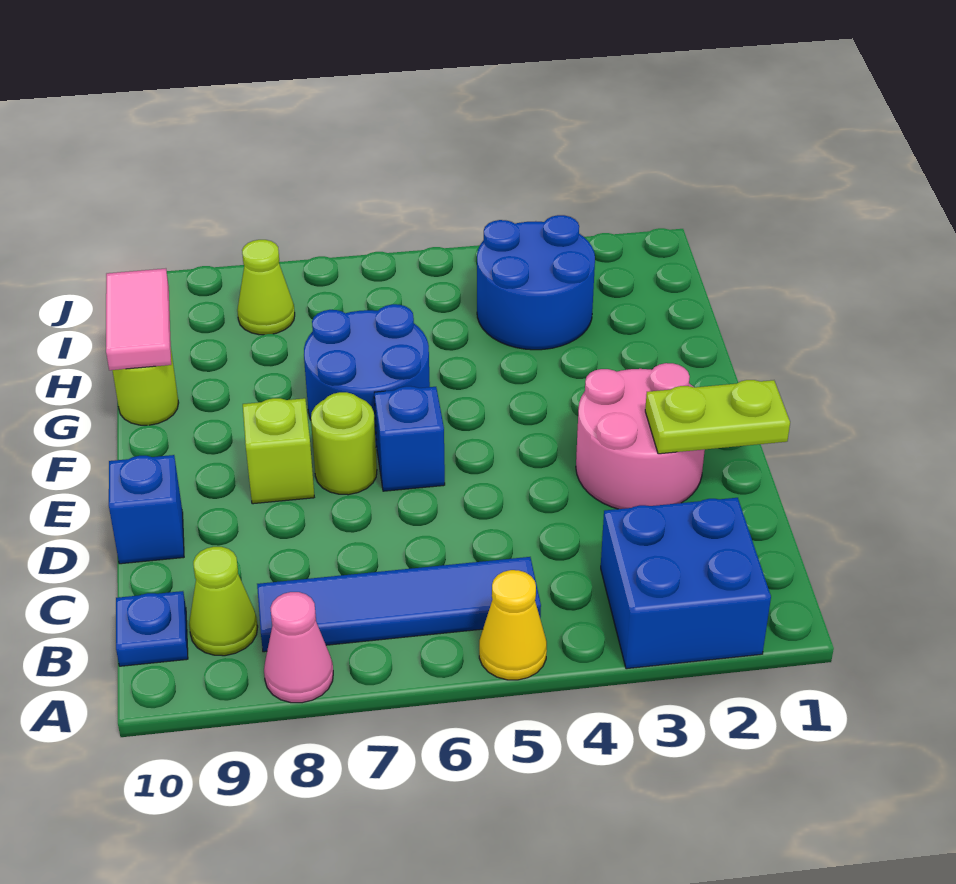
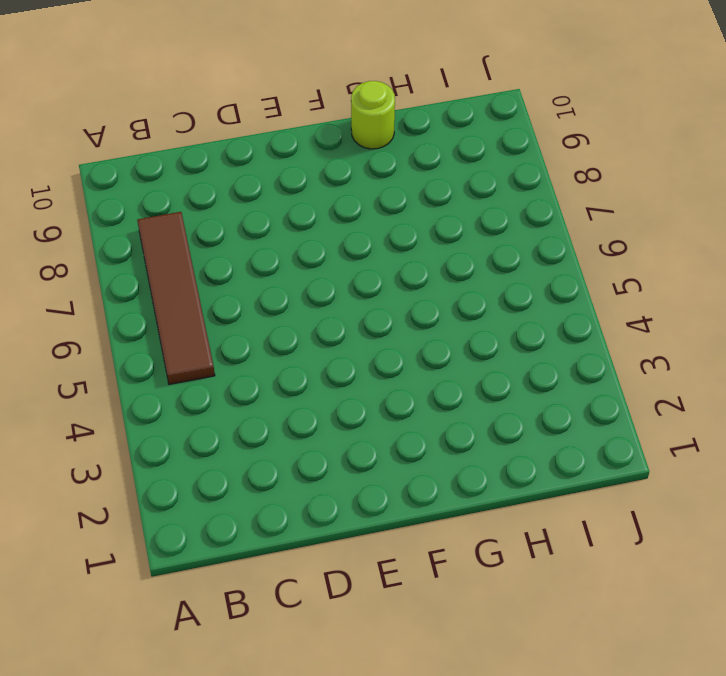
brown 1x4 tile [137,212,215,384] -> blue 1x4 tile [257,557,541,652]
none -> blue 2x2 brick [601,498,771,669]
none -> yellow 1x1 cone [479,570,547,680]
none -> pink 1x1 cone [264,592,333,703]

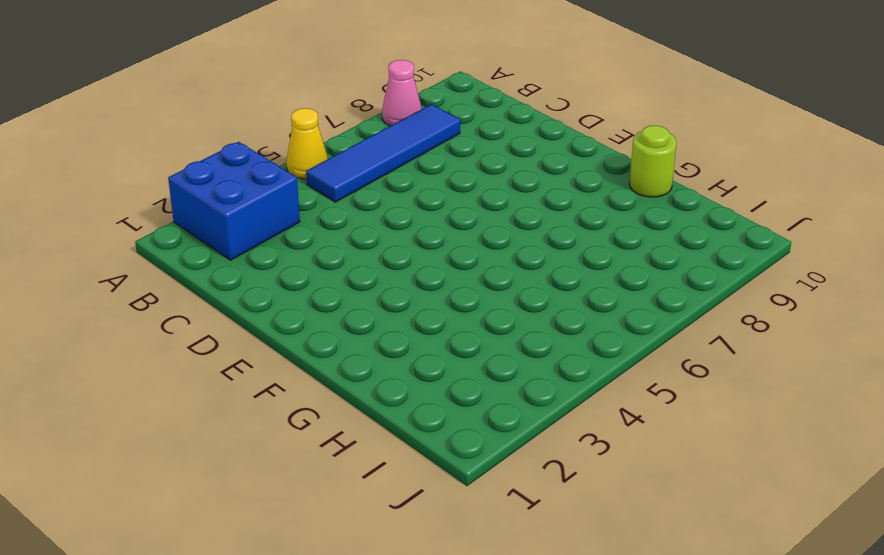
none -> lime 1x1 cone [189,547,258,656]
none -> blue 1x1 plate [116,591,188,666]
none -> pink 2x2 round brick [576,363,705,509]

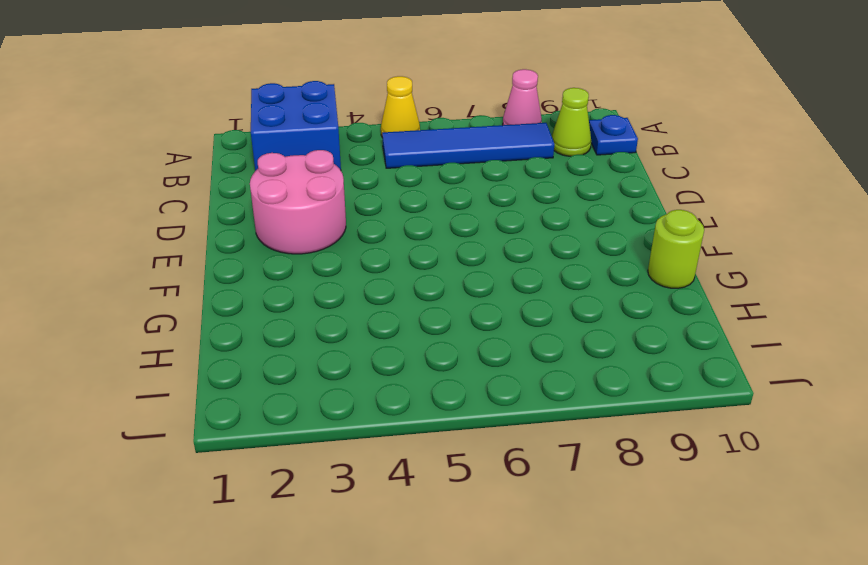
none -> blue 1x1 brick [109,455,184,564]
none -> blue 1x1 brick [374,386,445,491]
none -> lime 1x1 round brick [311,392,377,495]

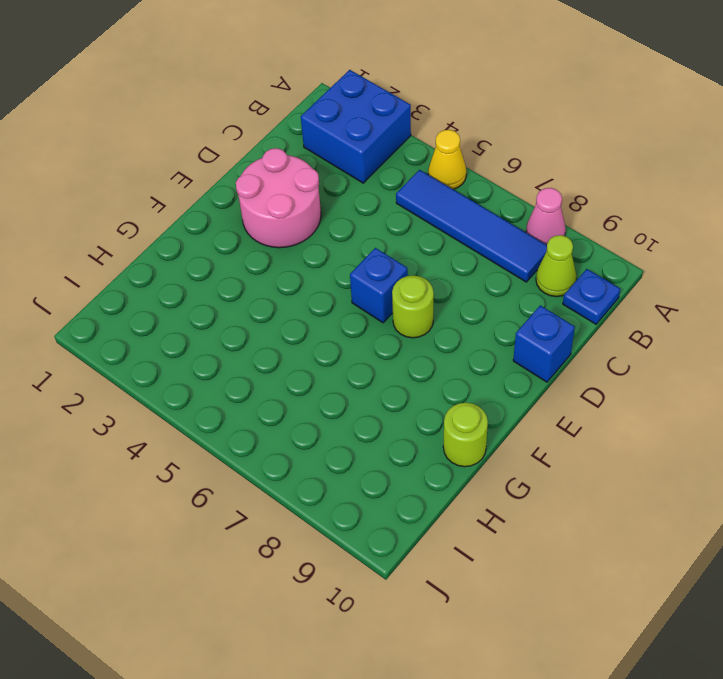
none -> lime 1x1 brick [243,398,314,504]
none -> blue 2x2 round brick [304,304,430,447]
none -> blue 2x2 round brick [477,215,595,350]

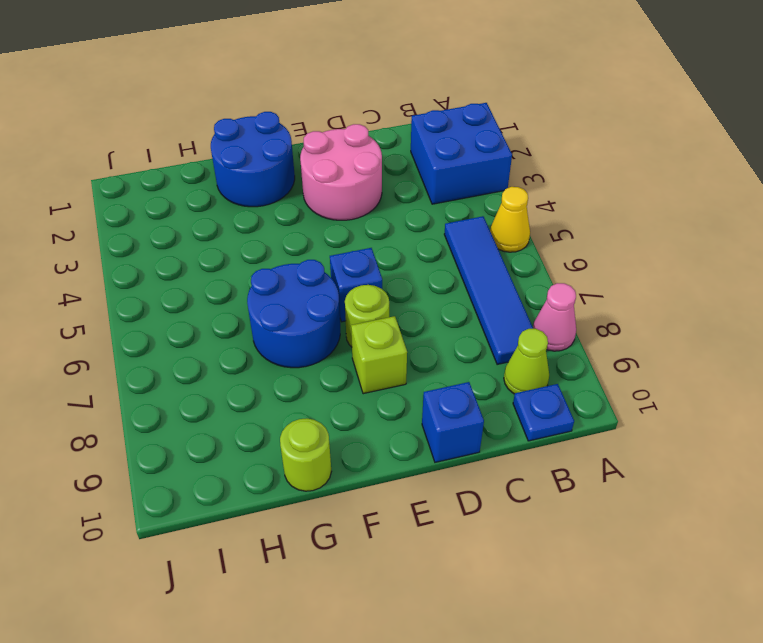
blue 2x2 round brick [211,112,295,207] -> blue 2x2 round brick moved to [477,215,595,350]
none -> lime 1x1 cone [237,240,295,335]
none -> lime 1x2 plate [645,380,790,454]
none -> pink 1x2 tile [106,269,171,370]

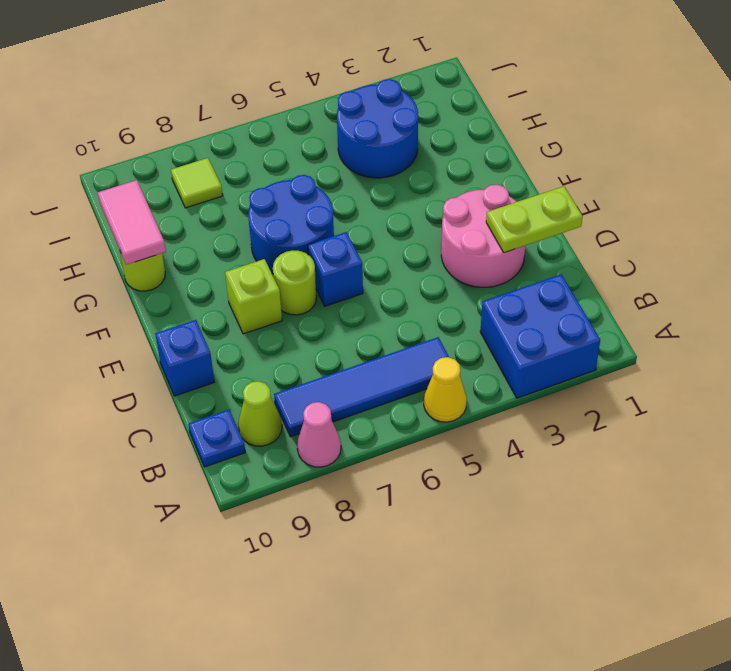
lime 1x1 tile [171,158,223,208] -> lime 1x1 cone [237,240,295,335]

